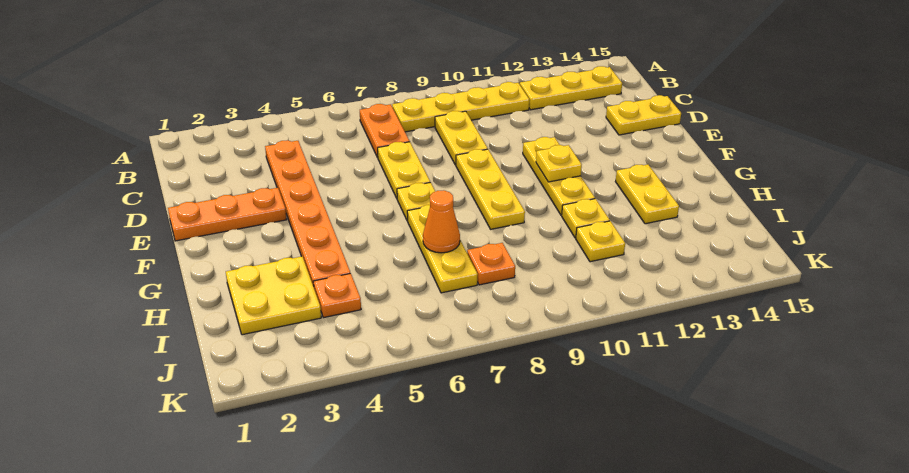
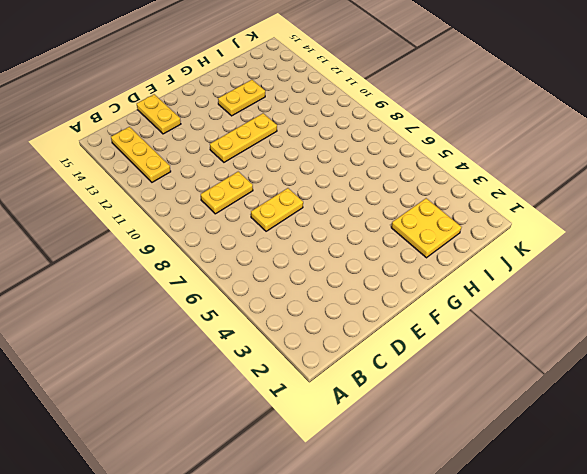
none -> orange 1x2 plate [360,104,410,158]
none -> yellow 1x4 plate [392,82,529,132]
none -> orange 1x6 plate [265,140,350,287]

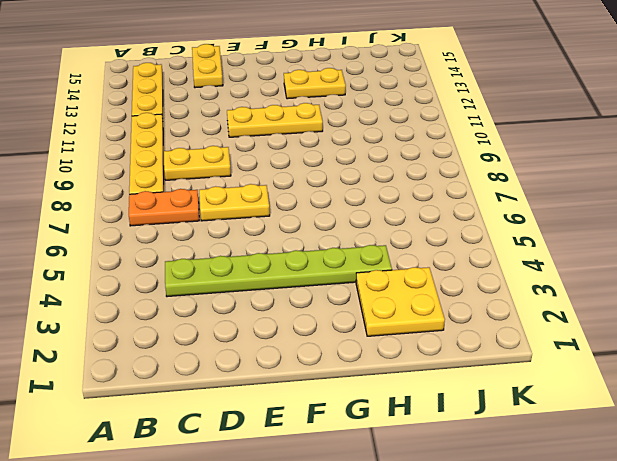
lime 1x6 plate [165,245,392,297] -> orange 1x6 plate [265,140,350,287]
none -> orange 1x3 plate [168,188,287,241]
none -> yellow 1x3 plate [456,149,525,229]
none -> yellow 1x1 plate [397,182,435,221]

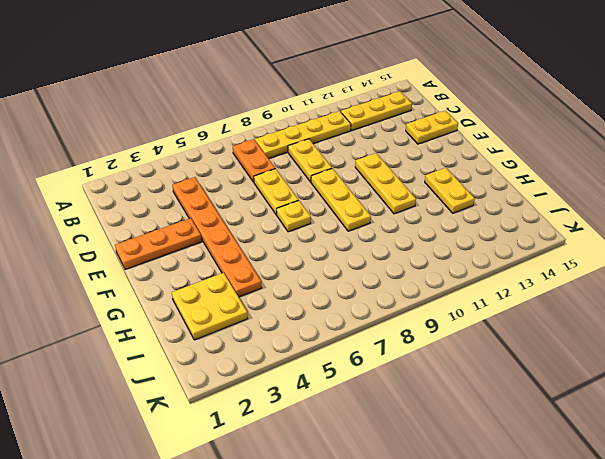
none -> yellow 1x3 plate [407,205,478,293]
none -> yellow 1x1 plate [562,199,610,238]
none -> orange 1x1 plate [313,273,361,318]

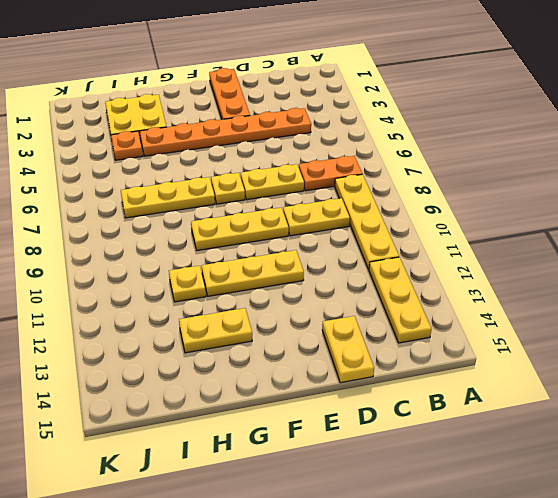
none -> orange 1x1 plate [467,243,515,285]
none -> yellow 1x1 plate [576,221,625,262]
none -> yellow 1x1 plate [536,145,582,182]

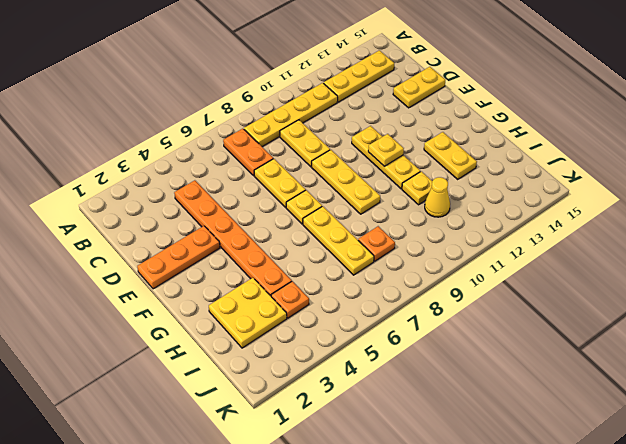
yellow 1x1 cone [425,177,450,217] -> yellow 1x1 plate [576,221,625,262]
none -> orange 1x1 cone [423,190,460,253]

